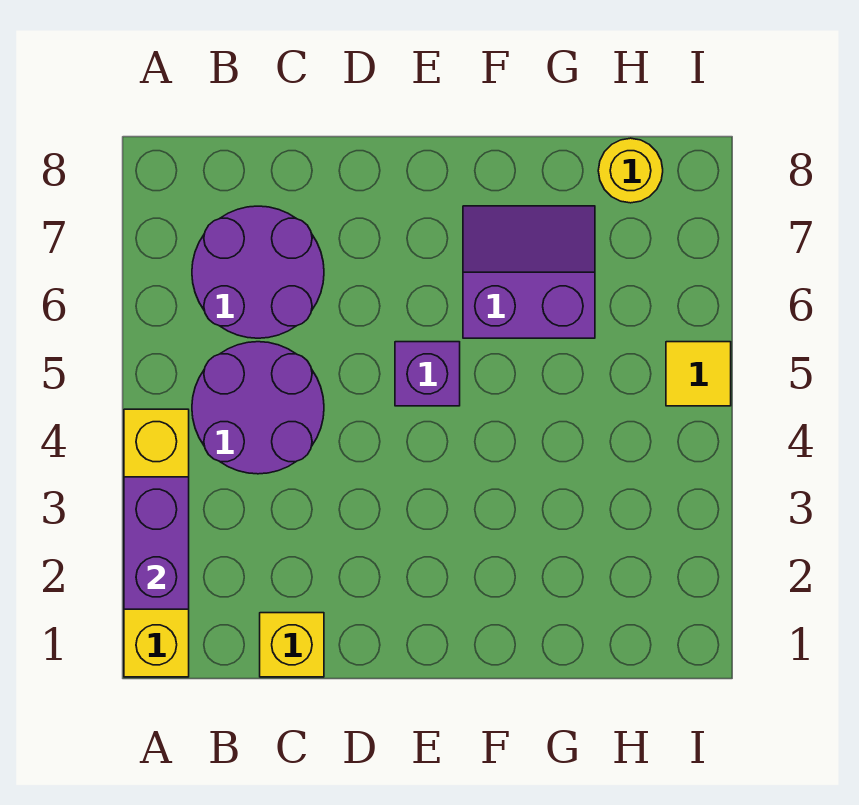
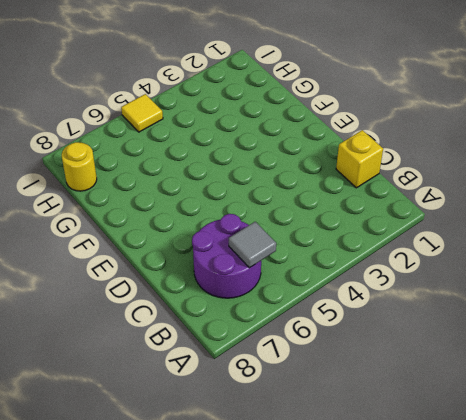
grey 1x1 tile [229,222,276,268] -> none
none -> yellow 1x4 brick [124,409,189,677]
none -> purple 2x2 round brick [192,342,324,474]

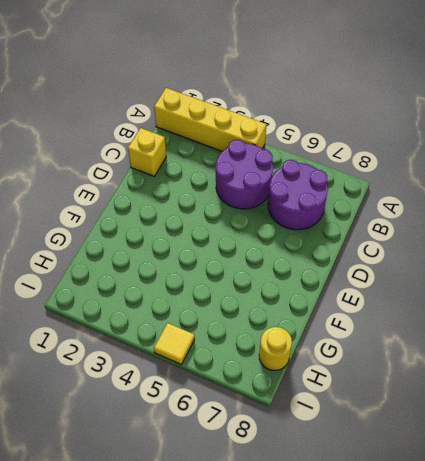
none -> purple 1x1 brick [395,342,460,406]
none -> purple 2x2 slope [463,206,595,338]

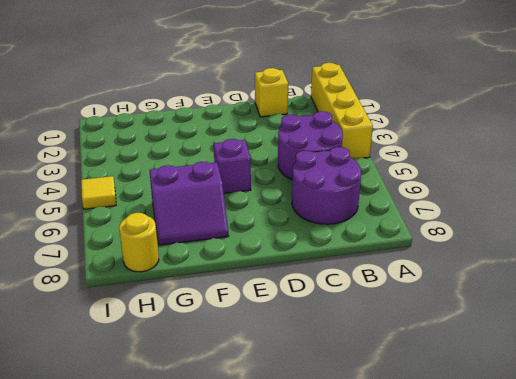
none -> purple 1x2 brick [124,477,189,609]

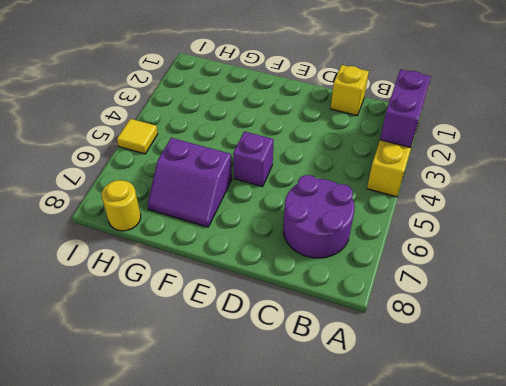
none -> purple 2x2 round brick [192,342,324,474]

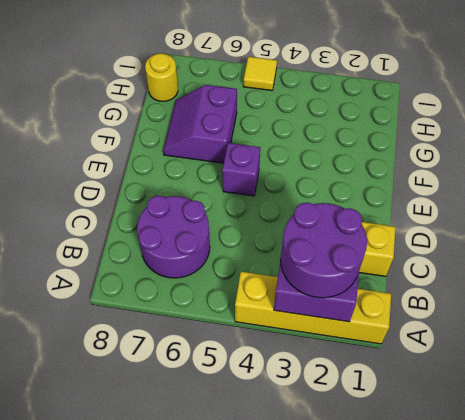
purple 2x2 round brick [281,202,367,298] -> purple 2x2 round brick moved to [192,342,324,474]

